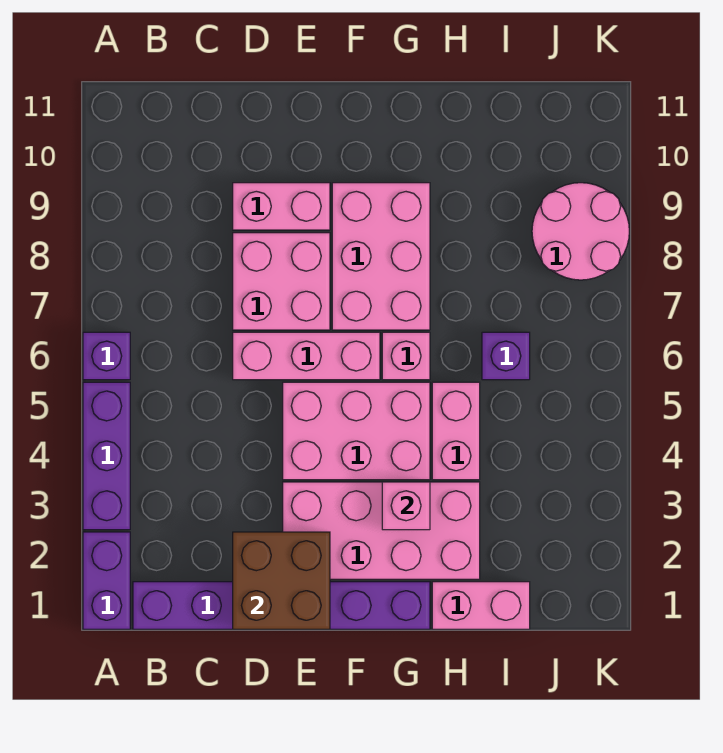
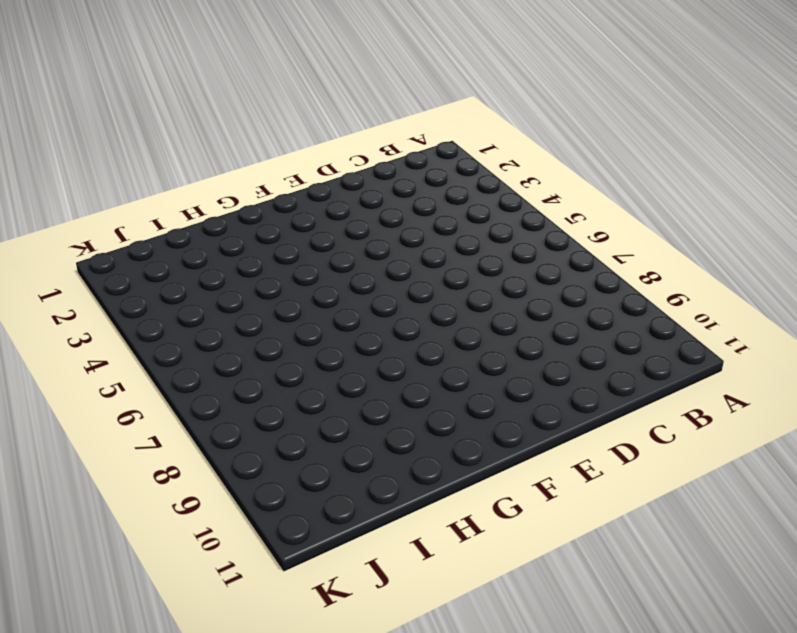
none -> purple 1x2 brick [83,532,130,629]
none -> purple 1x3 brick [83,382,130,530]
none -> purple 1x1 brick [83,332,130,380]

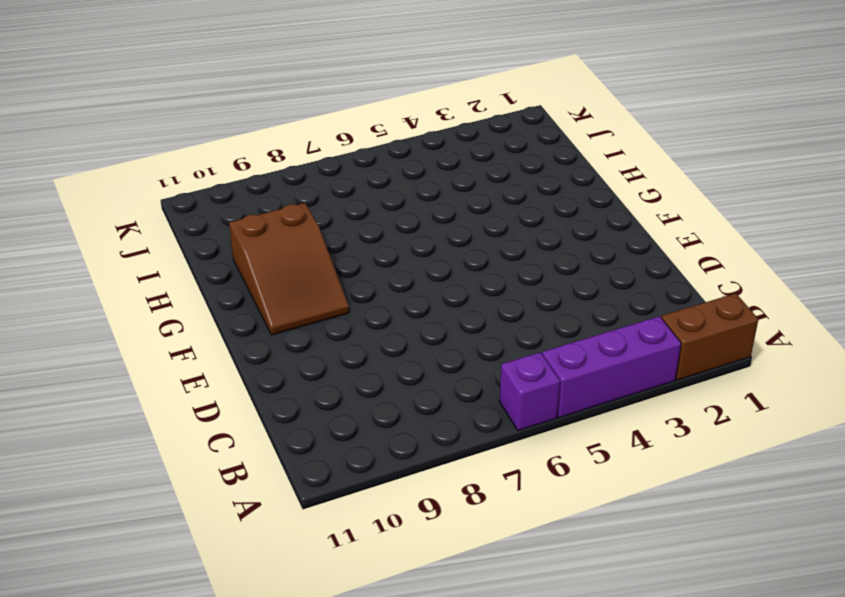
brown 1x2 brick [661,293,758,380] -> purple 1x2 brick [83,532,130,629]
brown 2x3 slope [229,203,349,335] -> pink 2x3 brick [332,183,430,330]
none -> purple 1x6 brick [133,582,430,629]
none -> pink 1x3 brick [233,332,380,380]
none -> pink 2x2 brick [233,233,330,330]

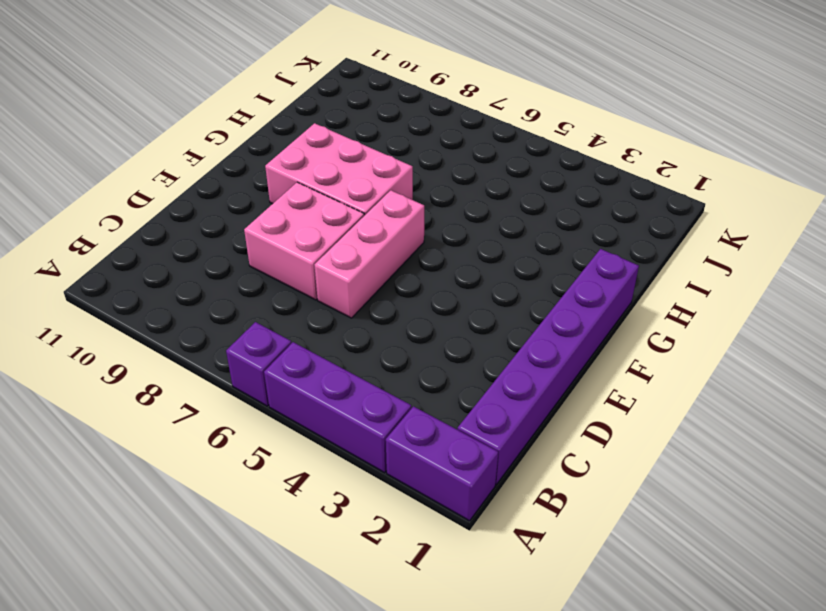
none -> pink 1x2 brick [233,183,330,230]
none -> pink 2x4 brick [283,482,480,579]
none -> pink 2x3 brick [283,382,430,480]

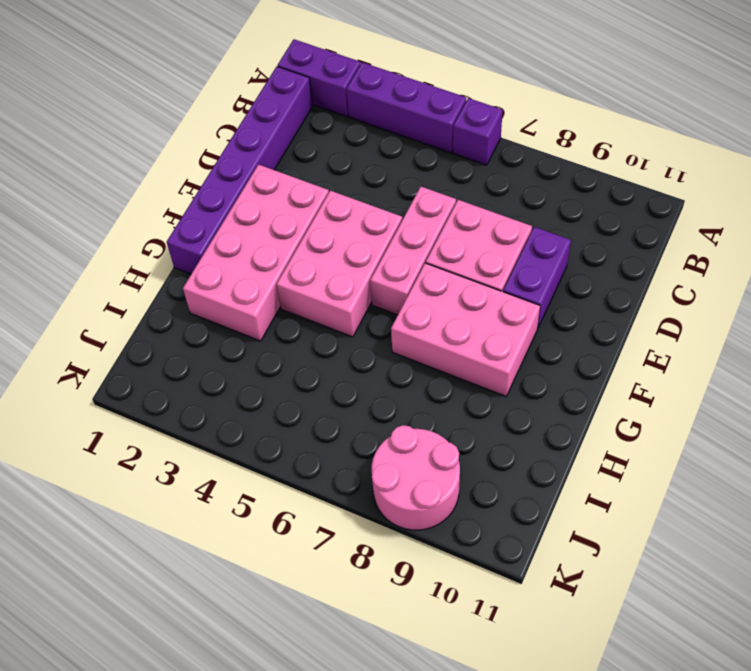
purple 1x2 brick [503,227,571,329] -> pink 1x2 brick [233,183,330,230]
none -> pink 1x1 brick [382,332,430,380]
none -> pink 1x2 brick [432,582,530,629]
none -> pink 1x2 brick [432,382,480,480]

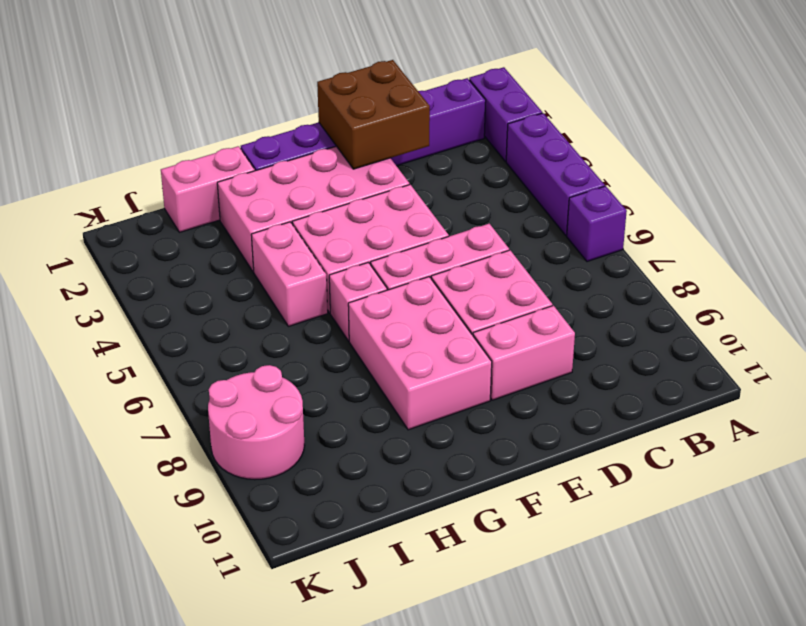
none -> purple 1x1 brick [482,332,530,380]
none -> pink 1x1 brick [382,482,430,530]

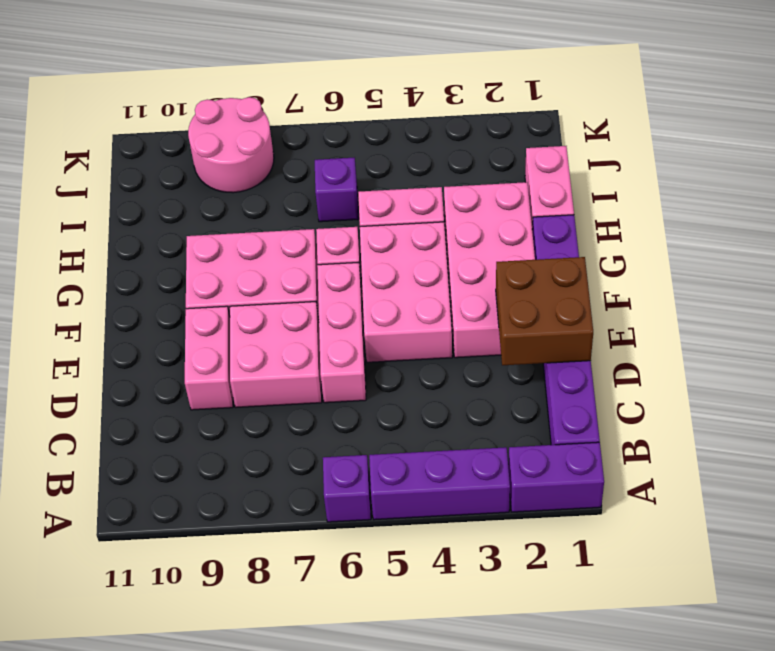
none -> pink 1x1 brick [382,482,430,530]

